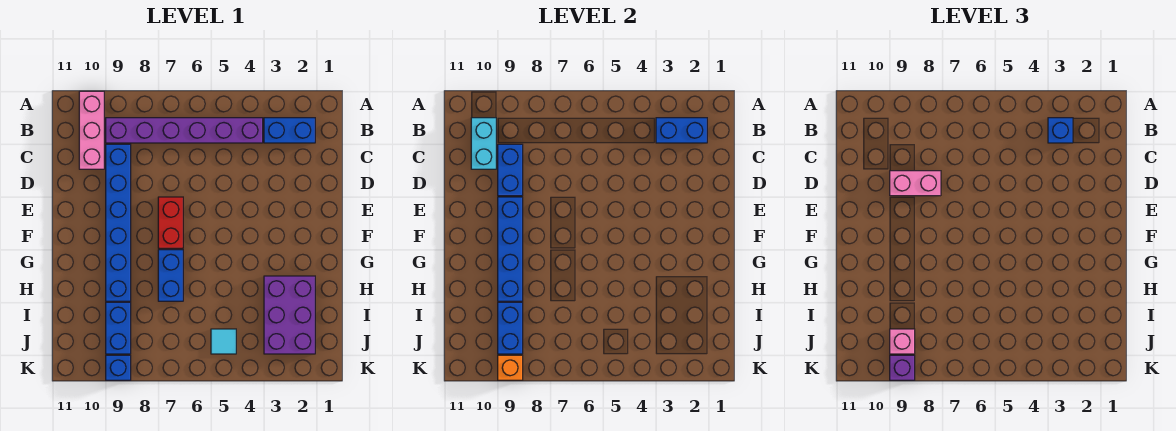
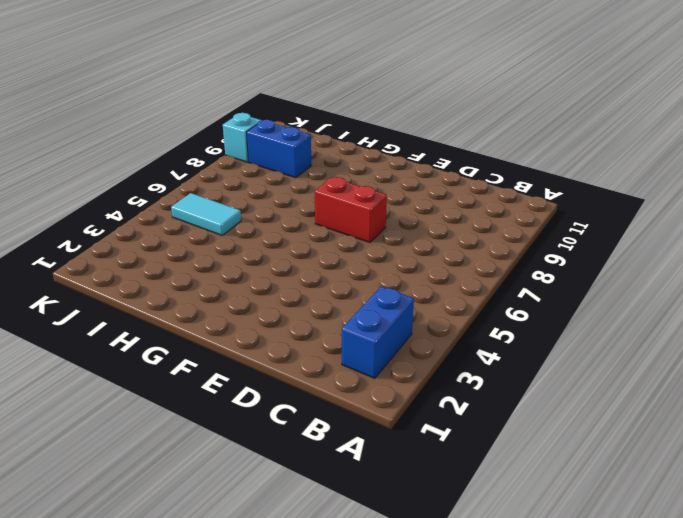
cyan 1x2 tile [171,193,241,235] -> cyan 1x1 tile [211,329,236,354]
cyan 1x1 brick [223,113,261,162] -> blue 1x1 brick [106,355,131,380]
none -> pink 1x3 brick [79,91,104,169]
none -> purple 1x6 brick [106,118,263,143]
none -> blue 1x6 brick [106,144,131,301]

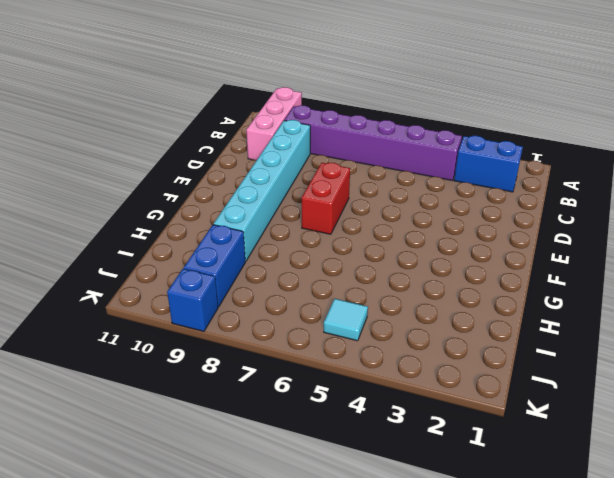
cyan 1x6 brick [214,120,310,261] -> blue 1x6 brick [106,144,131,301]
none -> blue 1x2 brick [158,250,183,301]
none -> purple 2x3 brick [264,276,315,354]
none -> blue 1x2 brick [656,118,707,143]

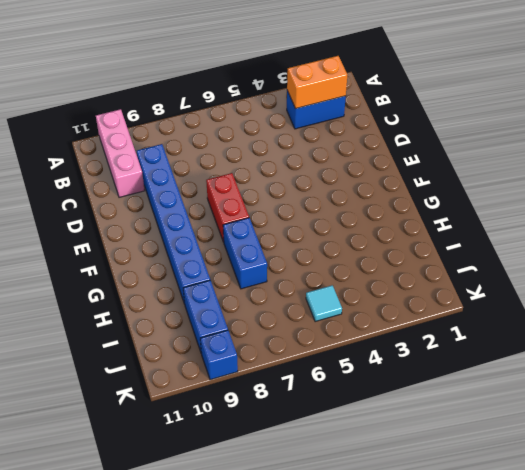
orange 1x2 brick [287,56,347,109] -> blue 1x2 brick [656,118,707,143]
none -> purple 1x6 brick [106,118,263,143]
none -> purple 2x3 brick [264,276,315,354]
none -> cyan 1x2 brick [471,118,496,169]

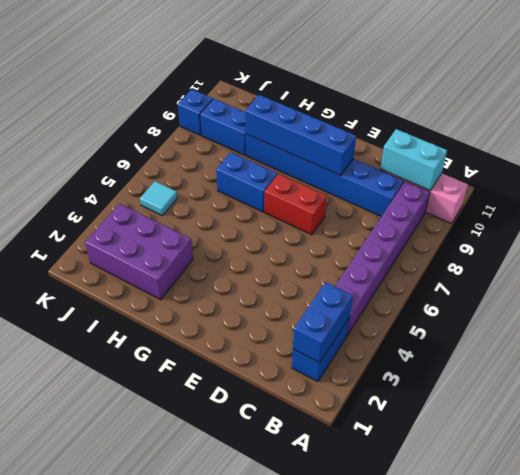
none -> blue 1x2 brick [498,144,523,196]
none -> blue 1x2 brick [498,302,523,354]
none -> orange 1x1 brick [498,355,523,380]

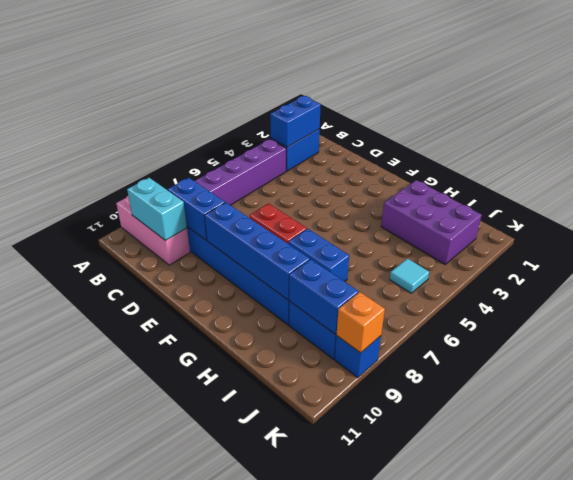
none -> blue 1x1 brick [1048,118,1073,143]
none -> pink 1x2 brick [890,171,941,196]
none -> pink 1x1 brick [890,329,915,354]

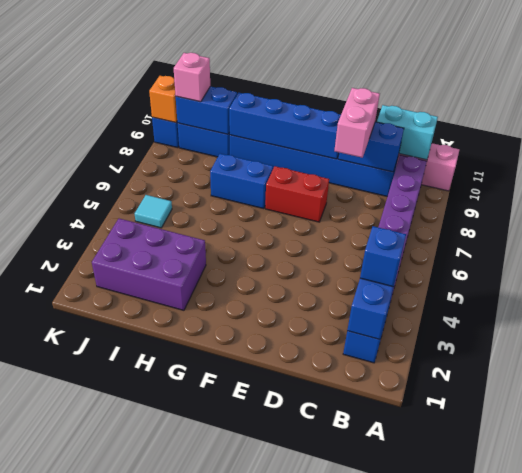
none -> purple 1x1 brick [890,355,915,380]

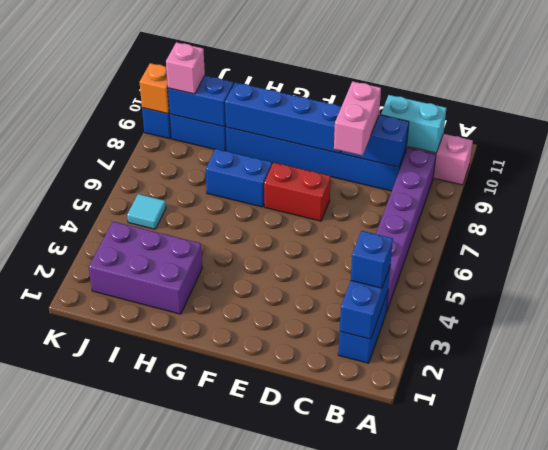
none -> purple 1x1 brick [890,355,915,380]

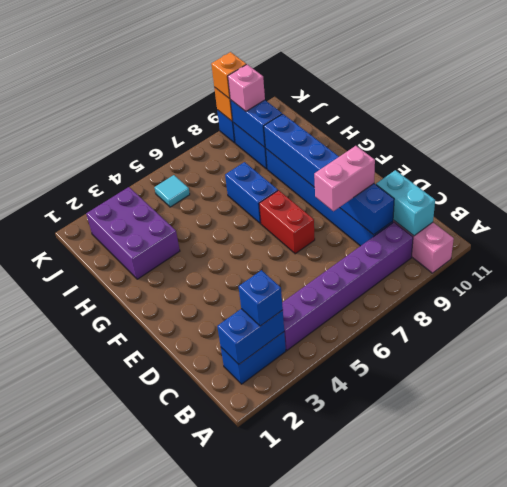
orange 1x1 brick [211,52,246,99] -> purple 1x1 brick [890,355,915,380]

